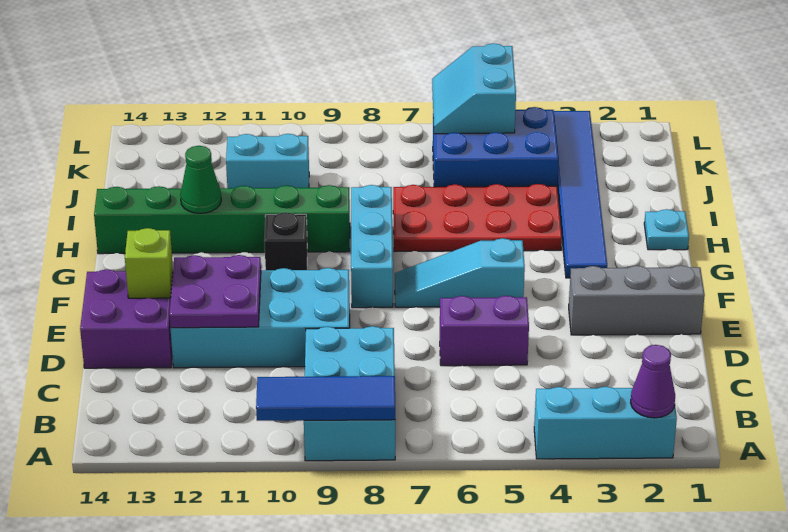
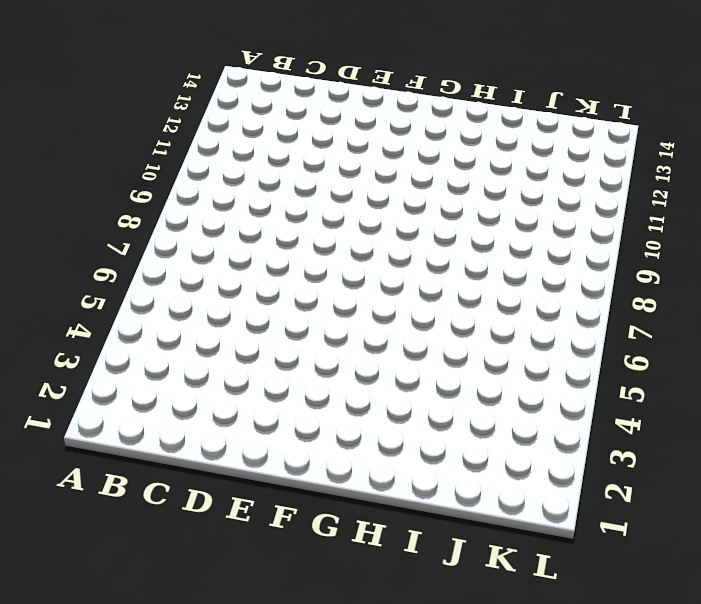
none -> cyan 1x3 brick [534,387,677,459]
none -> cyan 2x3 brick [304,326,395,461]
none -> purple 1x2 brick [440,296,529,366]

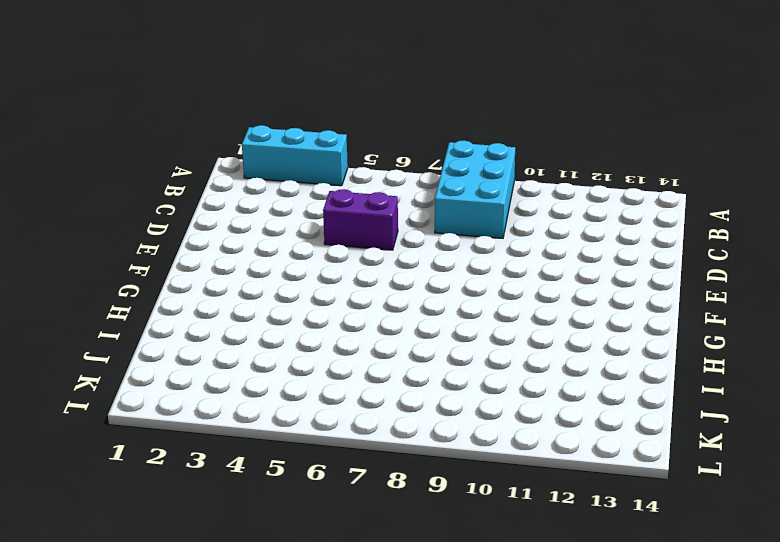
none -> cyan 2x4 brick [170,268,350,368]
none -> purple 2x2 brick [80,269,172,368]
none -> grey 1x3 brick [569,265,705,335]

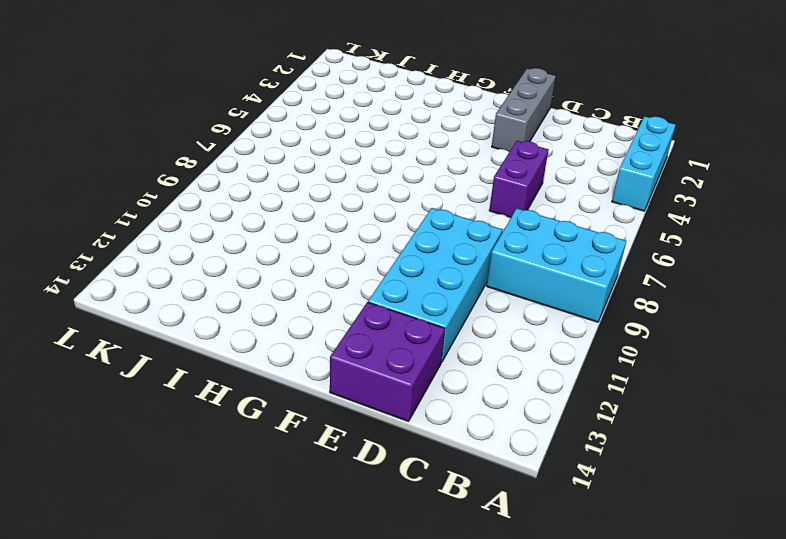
none -> cyan 1x3 slope [395,238,525,307]
none -> cyan 1x3 brick [351,185,393,308]
none -> blue 1x6 tile [554,111,607,278]

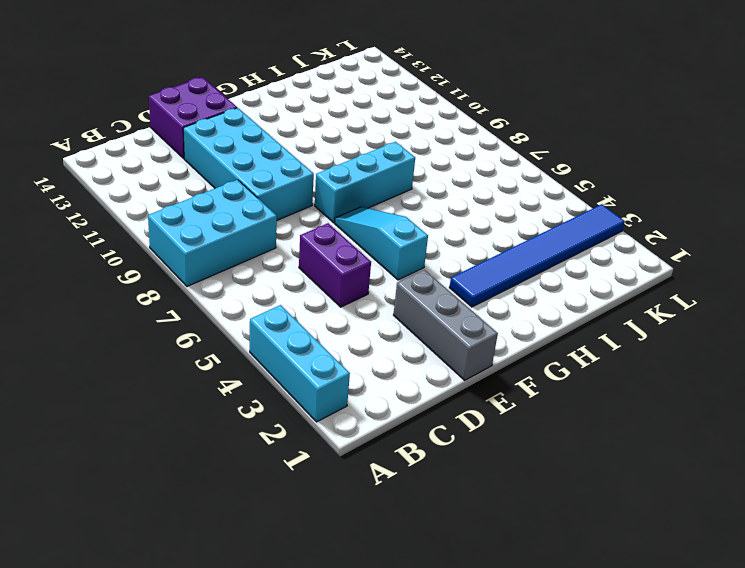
none -> black 1x1 brick [264,212,307,270]
none -> cyan 1x1 plate [644,209,689,250]
none -> red 2x4 plate [393,184,562,252]

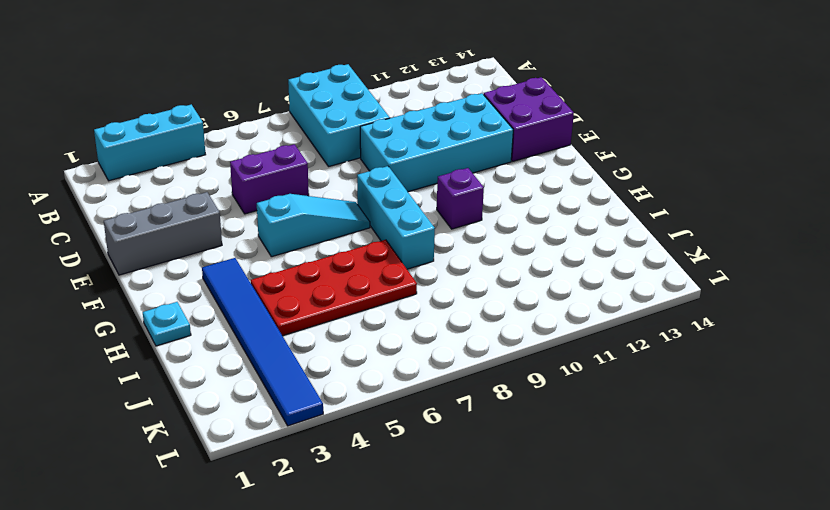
purple 1x1 brick [437,168,484,229] -> black 1x1 brick [264,212,307,270]
none -> green 1x6 brick [94,185,350,254]
none -> blue 2x3 brick [433,107,558,187]
none -> cyan 1x2 brick [226,134,309,188]

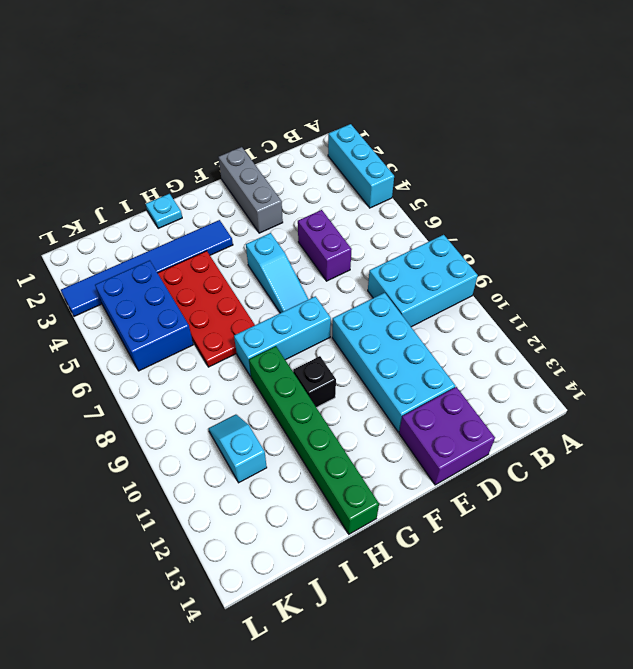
cyan 1x2 slope [209,415,267,483] -> cyan 1x2 brick [226,134,309,188]
none -> purple 1x1 cone [631,345,675,418]
none -> blue 1x3 tile [256,376,395,421]
none -> purple 2x2 plate [169,255,261,328]

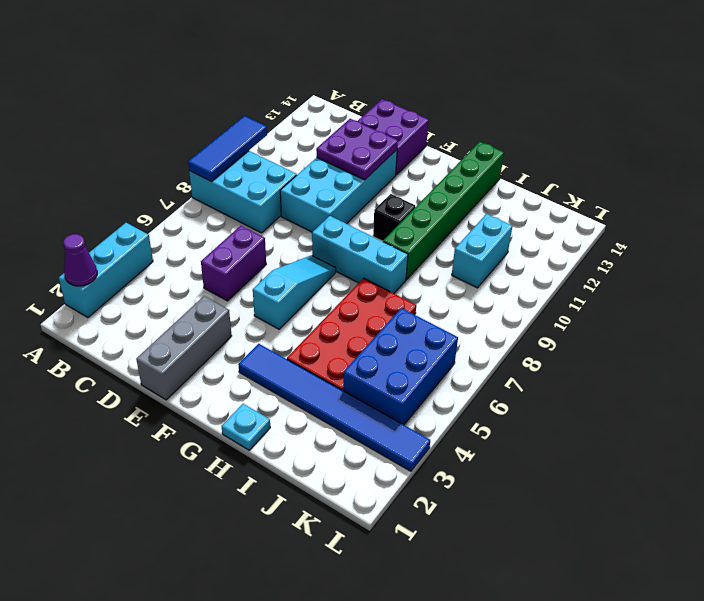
none -> lime 1x1 brick [125,228,173,298]
none -> green 1x1 cone [180,146,221,213]
none -> cyan 2x2 slope [432,43,516,134]

